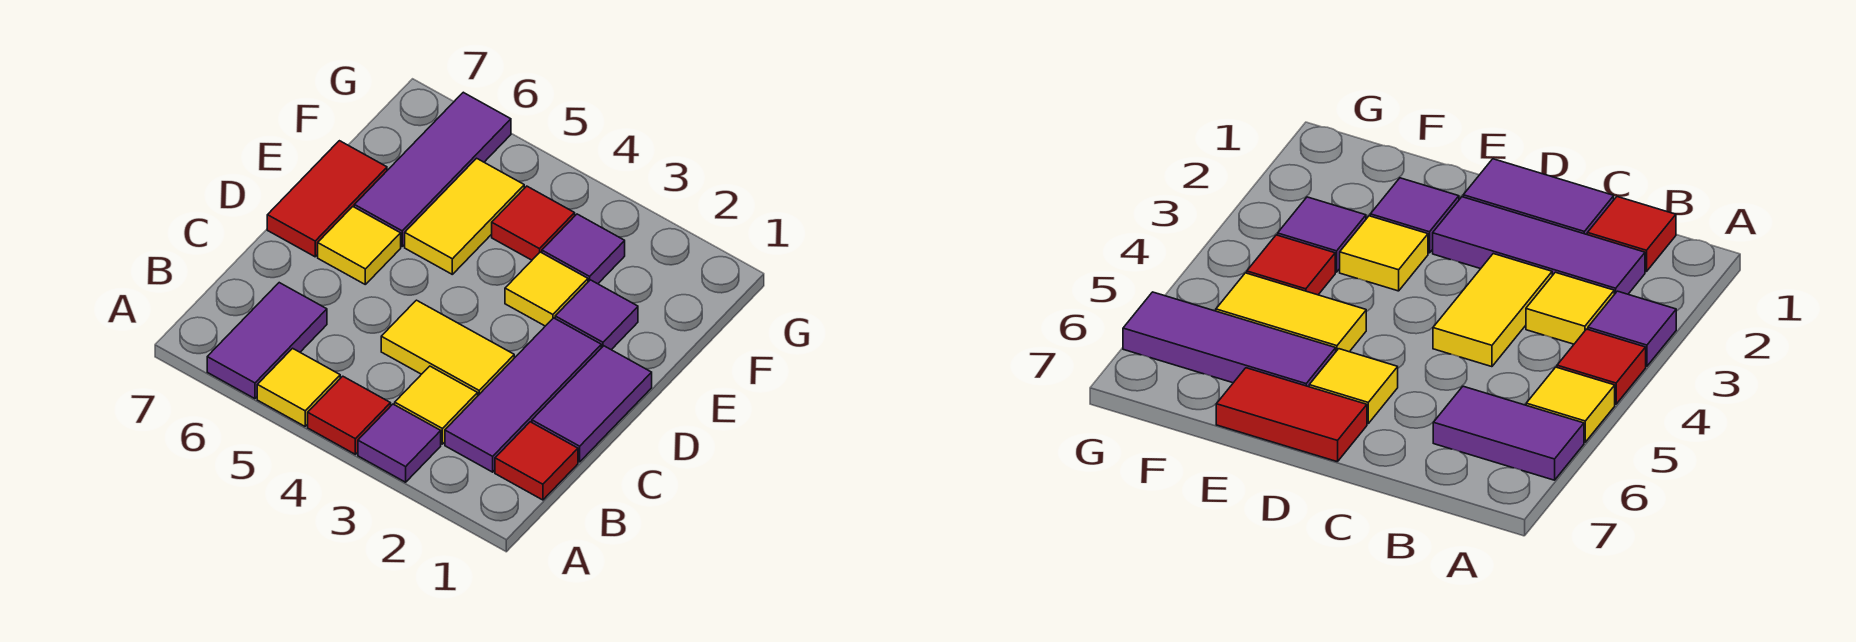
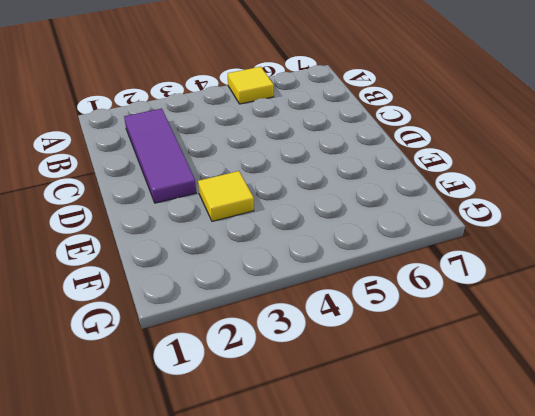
none -> purple 1x1 tile [358,404,441,482]
none -> red 1x1 tile [308,376,391,454]
none -> purple 1x2 tile [207,283,327,399]

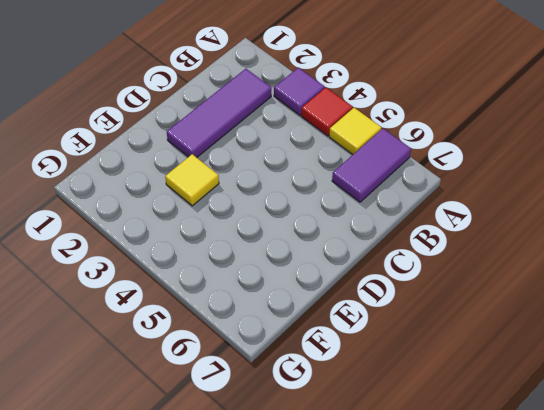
none -> red 1x1 tile [495,422,578,500]
none -> yellow 1x1 tile [395,366,478,444]
none -> purple 1x2 tile [532,346,652,462]

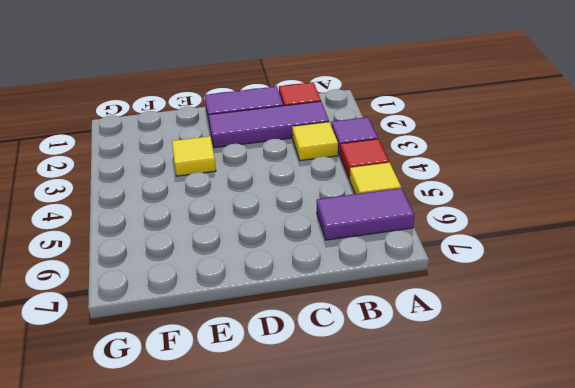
none -> yellow 1x2 tile [381,300,514,395]
none -> yellow 1x1 tile [318,207,401,284]
none -> red 1x2 tile [267,141,387,257]

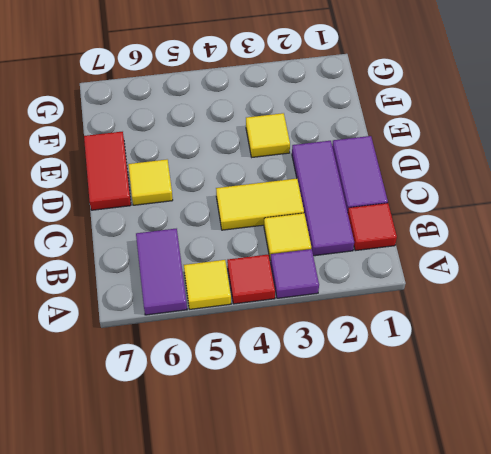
none -> purple 1x1 tile [555,280,638,350]
none -> yellow 1x2 tile [405,158,524,274]
none -> purple 1x3 tile [354,92,511,246]

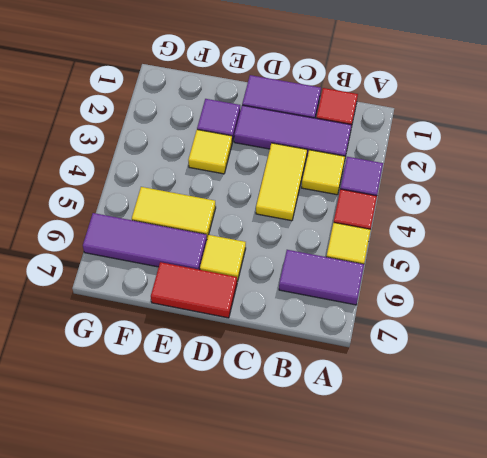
none -> purple 1x1 tile [542,214,625,284]
none -> red 1x1 tile [492,186,575,260]

